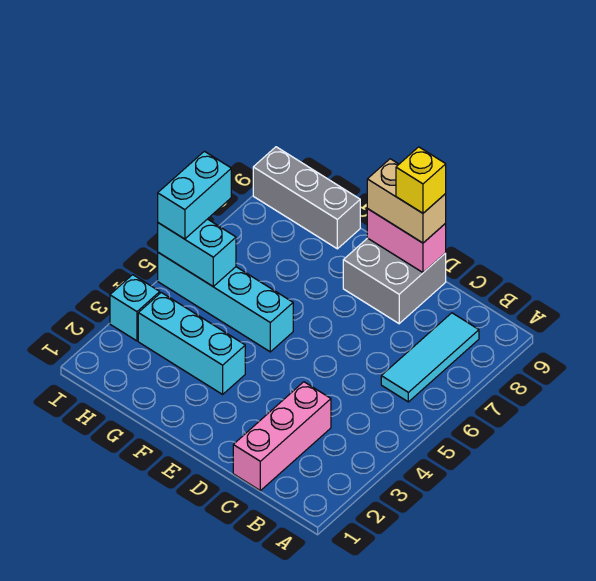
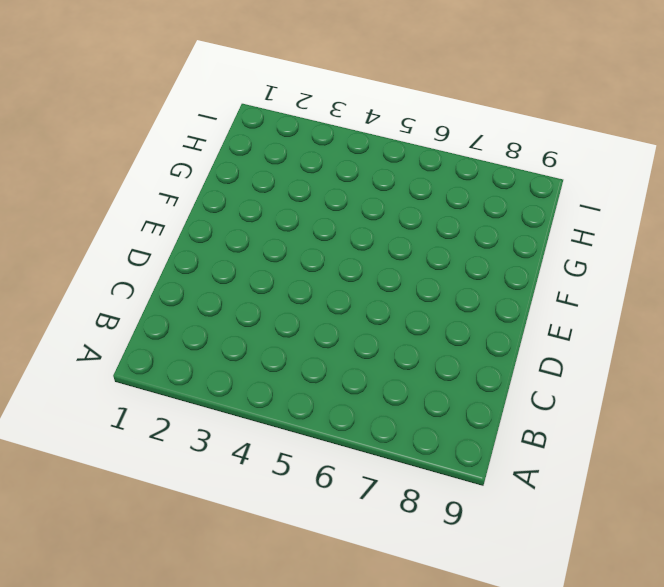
none -> cyan 1x3 tile [381,313,479,402]
none -> pink 1x3 brick [233,382,331,491]
none -> grey 2x2 brick [343,238,446,324]

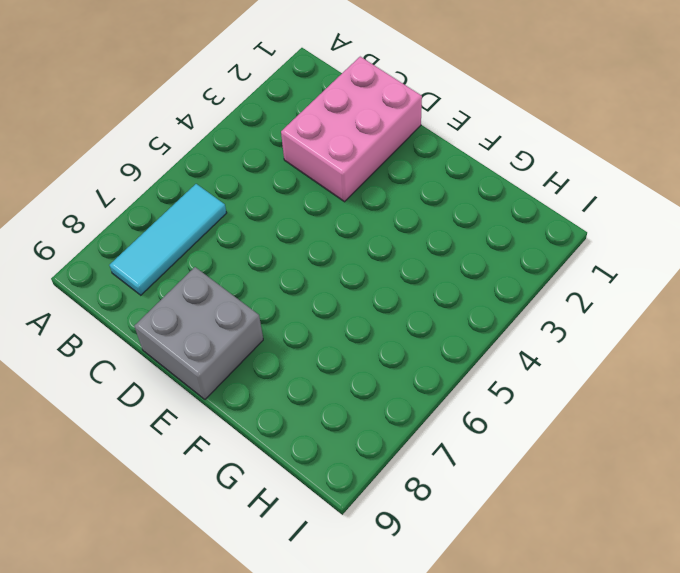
pink 2x3 brick [281,57,422,202] -> pink 1x3 brick [233,382,331,491]
none -> cyan 1x3 brick [138,293,245,394]
none -> cyan 1x4 brick [158,253,293,352]
none -> grey 1x3 brick [253,147,360,249]

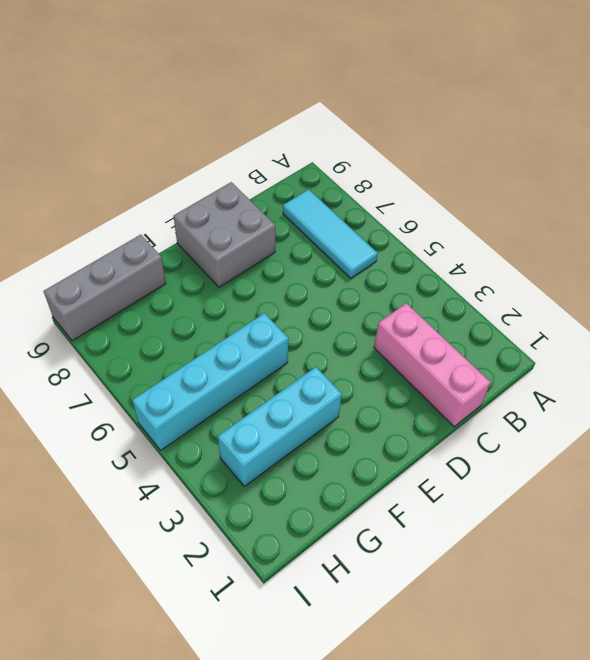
none -> cyan 1x1 brick [110,275,160,341]
none -> pink 1x2 brick [367,209,446,273]
none -> cyan 1x2 brick [158,219,236,286]

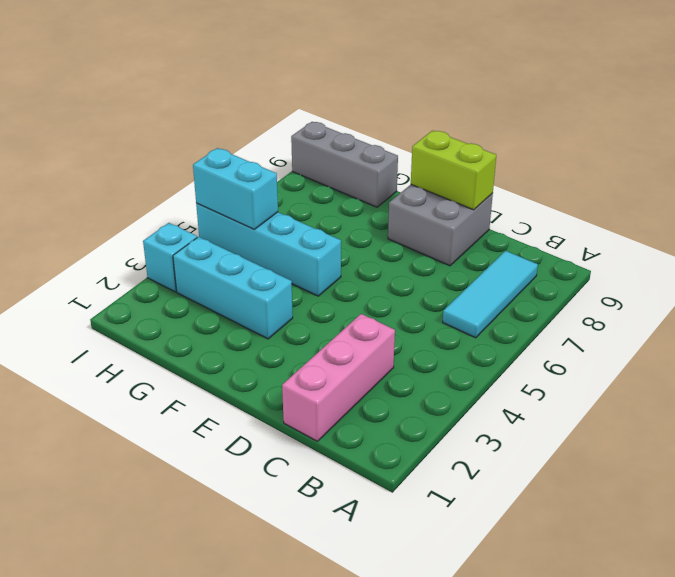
lime 1x2 brick [411,130,496,210] -> pink 1x2 brick [367,209,446,273]
none -> tan 1x2 brick [367,159,446,243]
none -> cyan 1x2 brick [158,151,231,239]
none -> yellow 1x1 brick [396,147,446,213]

